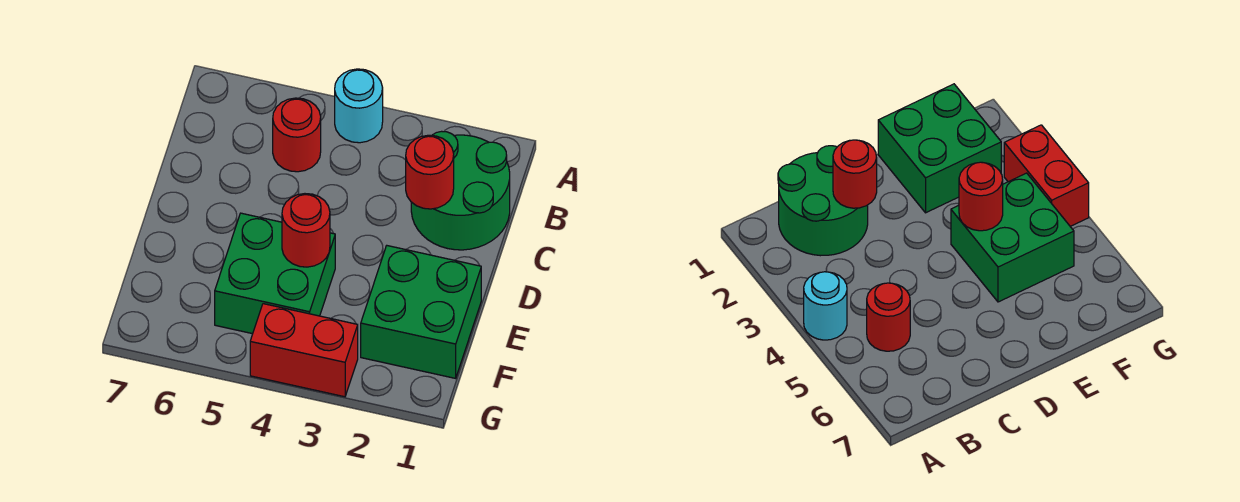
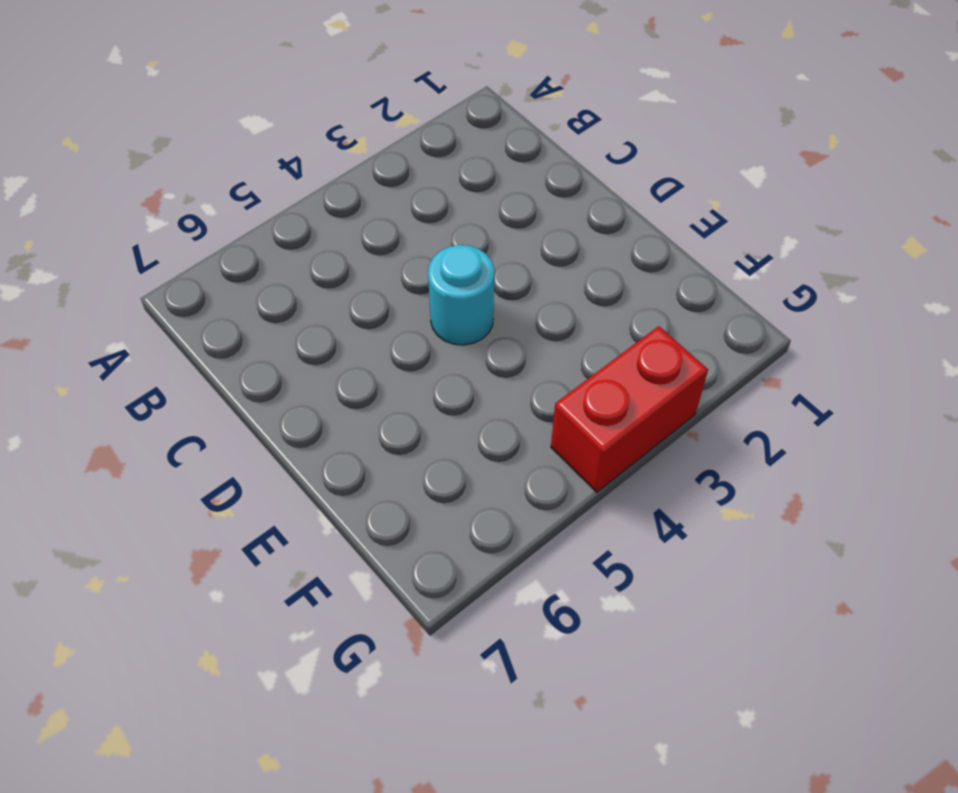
cyan 1x1 round brick [428,245,494,345] -> cyan 1x1 round brick moved to [335,69,383,143]
none -> green 2x2 round brick [411,131,510,250]
none -> red 1x1 round brick [273,98,321,172]

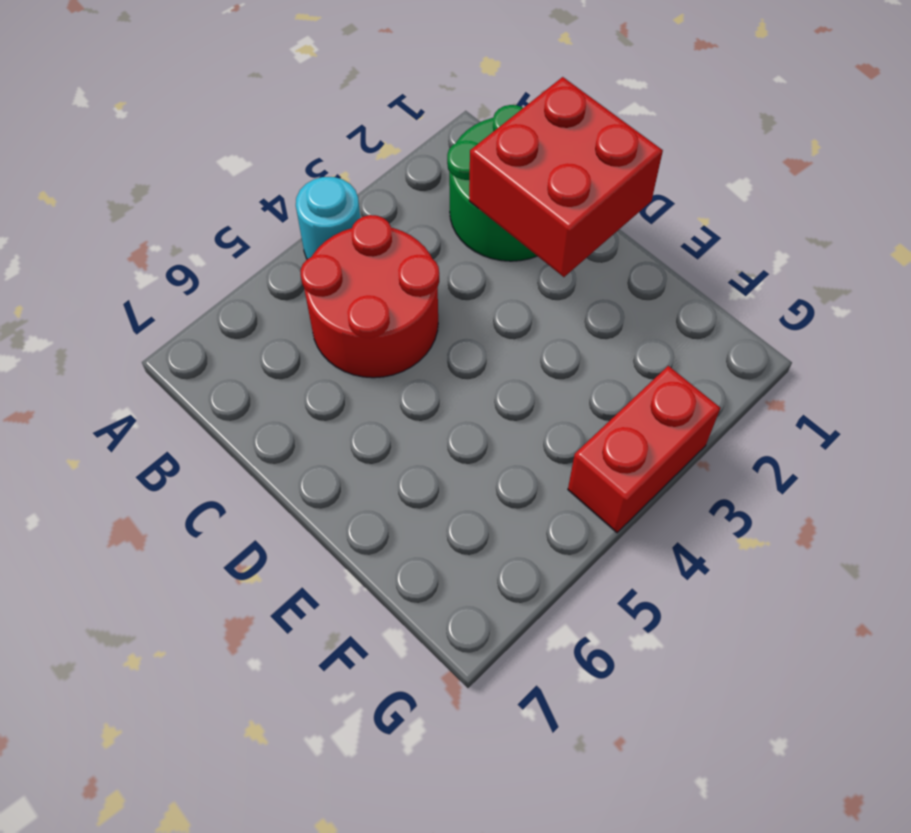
red 2x2 round brick [301,215,439,378] -> red 1x1 round brick [273,98,321,172]
red 2x2 brick [469,77,663,277] -> red 1x1 round brick [406,135,454,209]
none -> green 2x2 brick [361,246,481,378]
none -> green 2x2 brick [215,213,335,334]

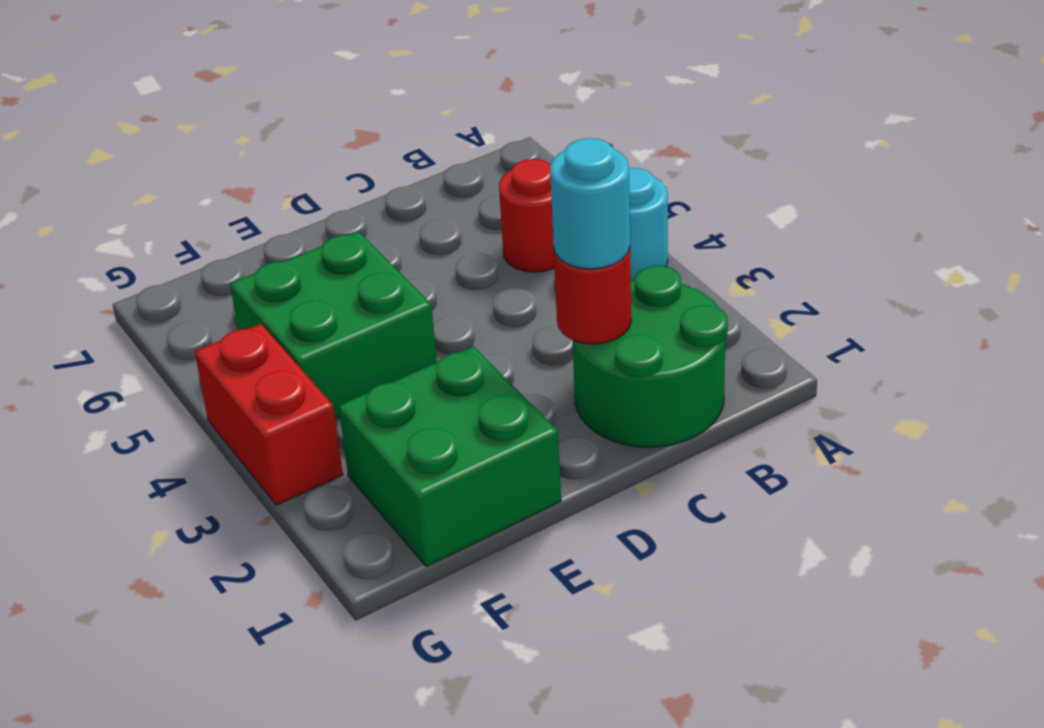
cyan 1x1 round brick [550,138,630,269] -> none
none -> red 1x1 round brick [282,194,330,267]

